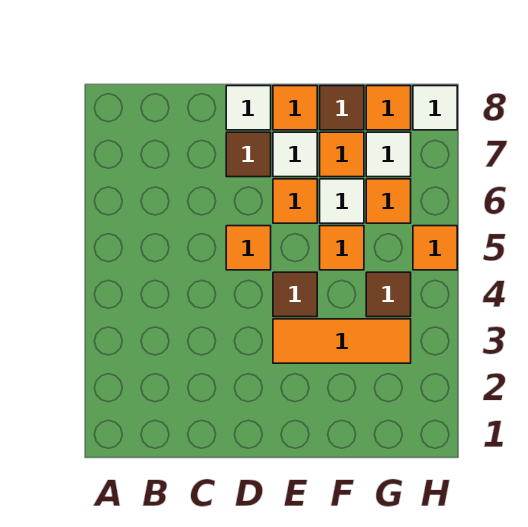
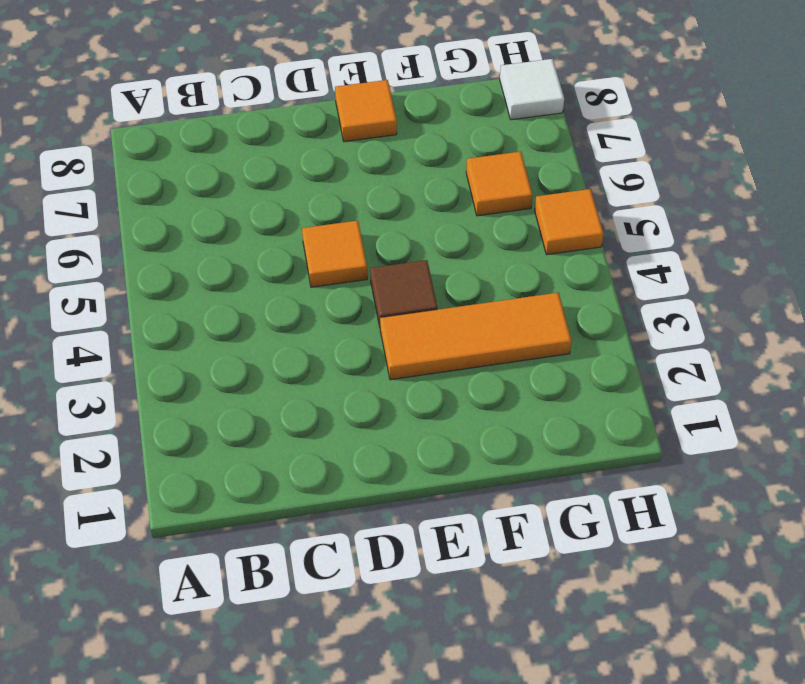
none -> brown 1x1 tile [226,132,271,177]
none -> white 1x1 tile [226,86,271,130]
none -> orange 1x1 tile [273,179,317,223]

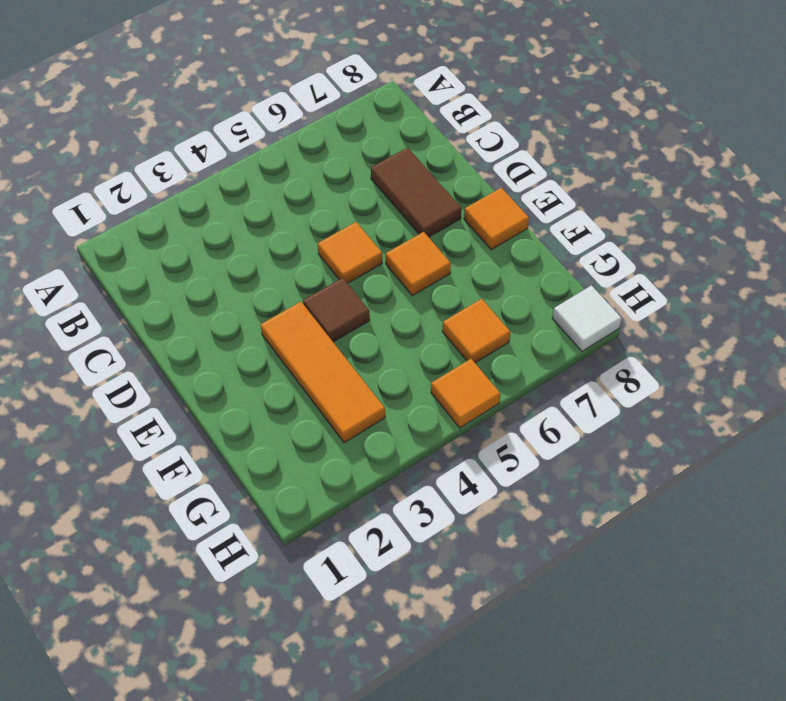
brown 1x2 tile [371,148,462,237] -> brown 1x1 tile [226,132,271,177]
none -> white 1x1 tile [226,86,271,130]
none -> white 1x1 tile [273,132,317,177]
none -> orange 1x1 tile [320,226,364,270]

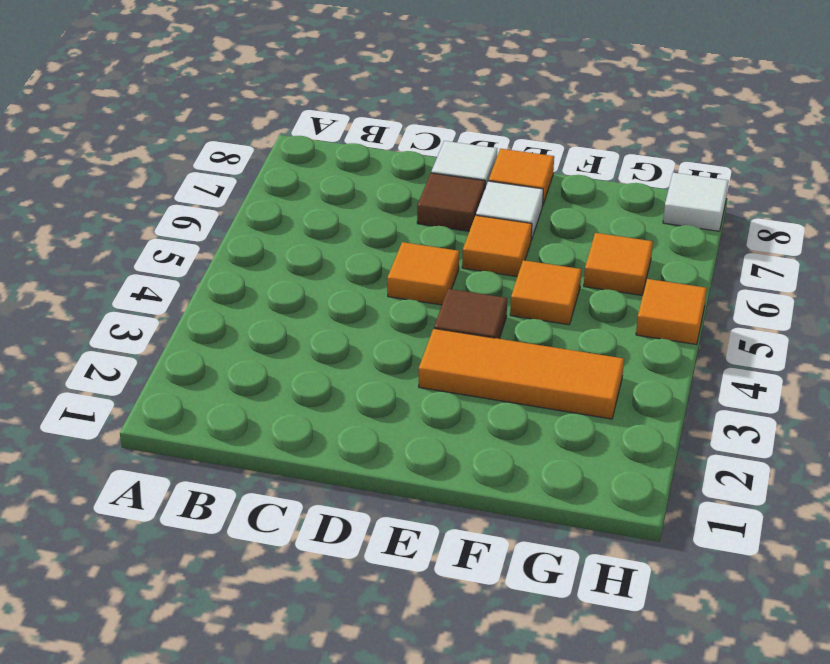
none -> white 1x1 tile [320,179,364,223]
none -> orange 1x1 tile [320,132,364,177]
none -> brown 1x1 tile [320,86,364,130]

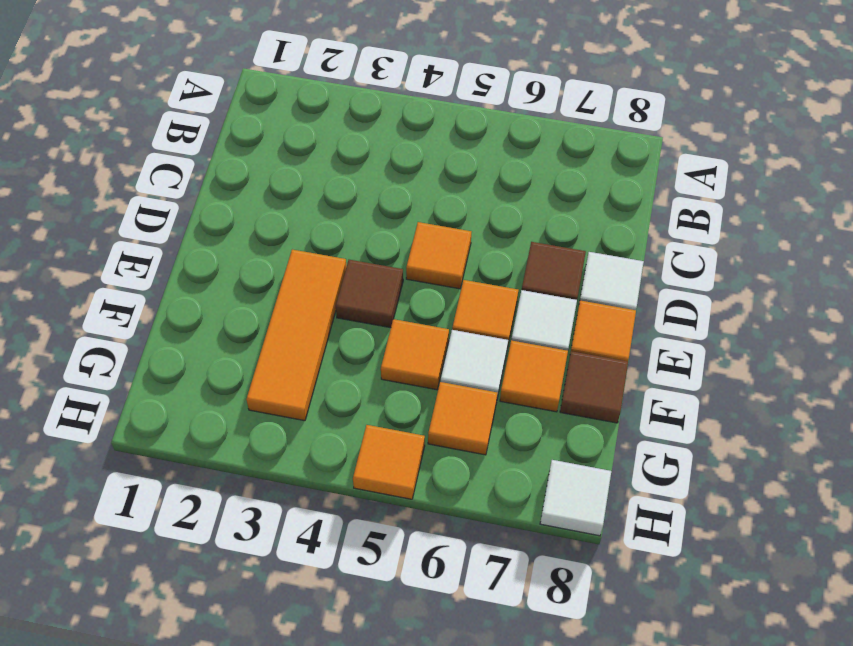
none -> brown 1x1 tile [366,272,411,317]
none -> white 1x1 tile [366,132,411,177]
none -> orange 1x1 tile [366,86,411,130]

